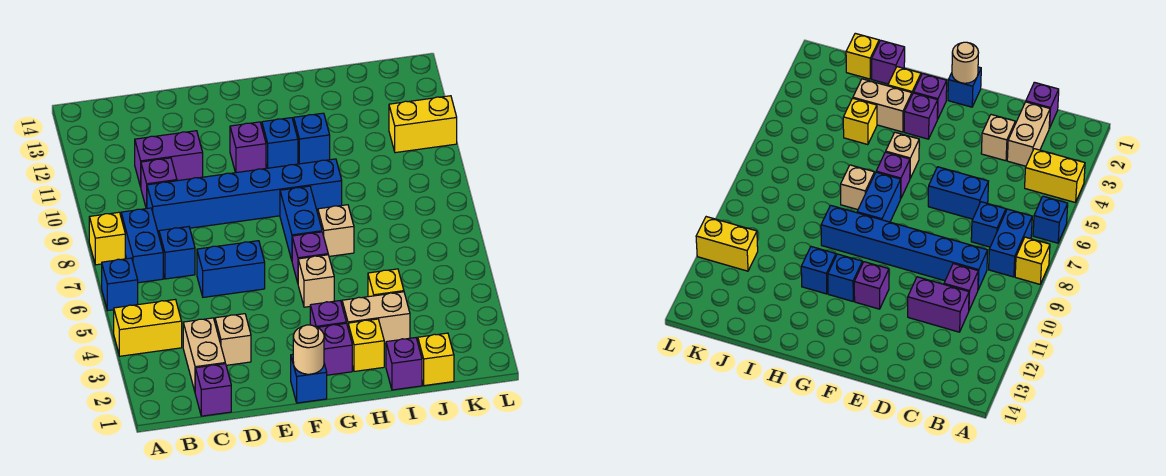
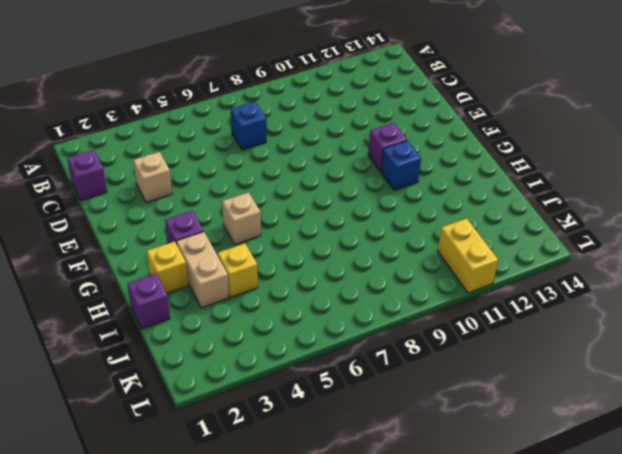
none -> yellow 1x2 brick [114,299,182,356]
none -> blue 1x1 brick [102,258,138,310]
none -> yellow 1x1 brick [89,212,125,265]

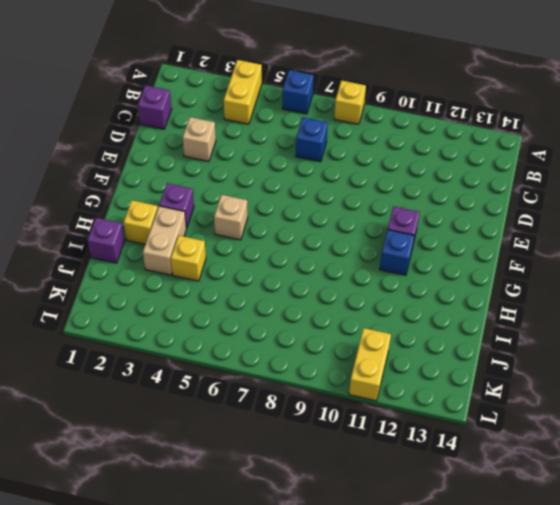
none -> blue 1x2 brick [121,208,163,283]
none -> tan 1x2 brick [183,318,225,391]
none -> blue 1x6 brick [147,159,342,233]

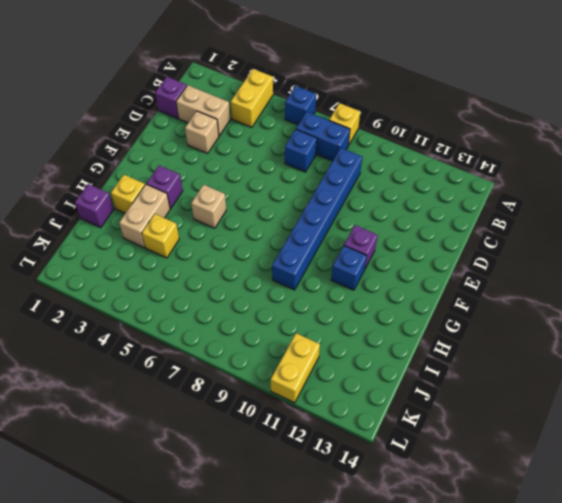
none -> purple 1x1 brick [141,158,177,209]
none -> purple 1x2 brick [135,131,203,187]
none -> blue 1x2 brick [197,241,265,297]

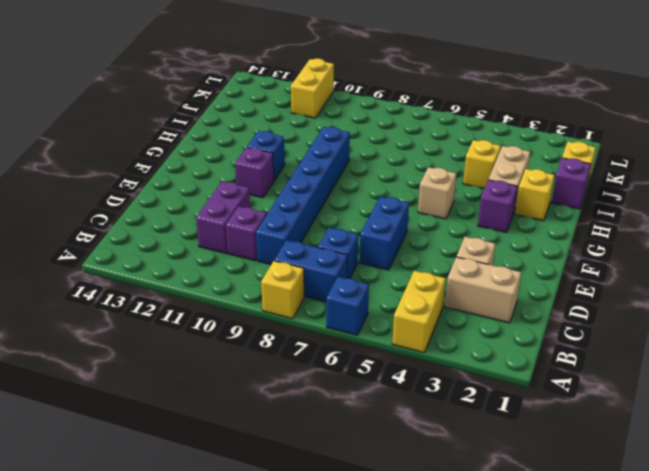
none -> purple 1x1 brick [195,364,231,416]
none -> blue 1x1 brick [291,354,327,403]
none -> purple 1x1 brick [318,323,352,375]

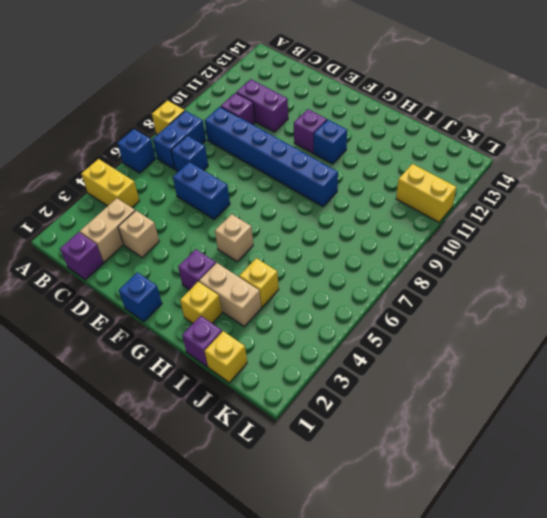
none -> purple 1x1 brick [318,323,352,375]
none -> purple 1x1 brick [292,232,328,283]
none -> blue 1x2 brick [280,186,322,260]

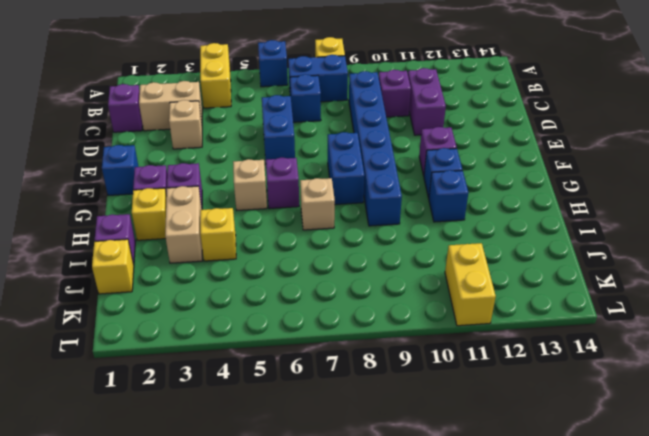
blue 1x2 brick [328,132,365,205] -> blue 1x2 brick turned to [280,186,322,260]
none -> tan 1x1 round brick [293,325,324,374]

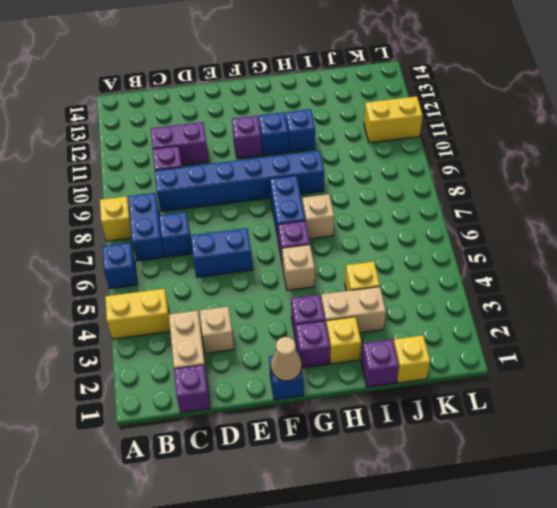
tan 1x1 cone [271,337,301,381] -> tan 1x1 round brick [293,325,324,374]

